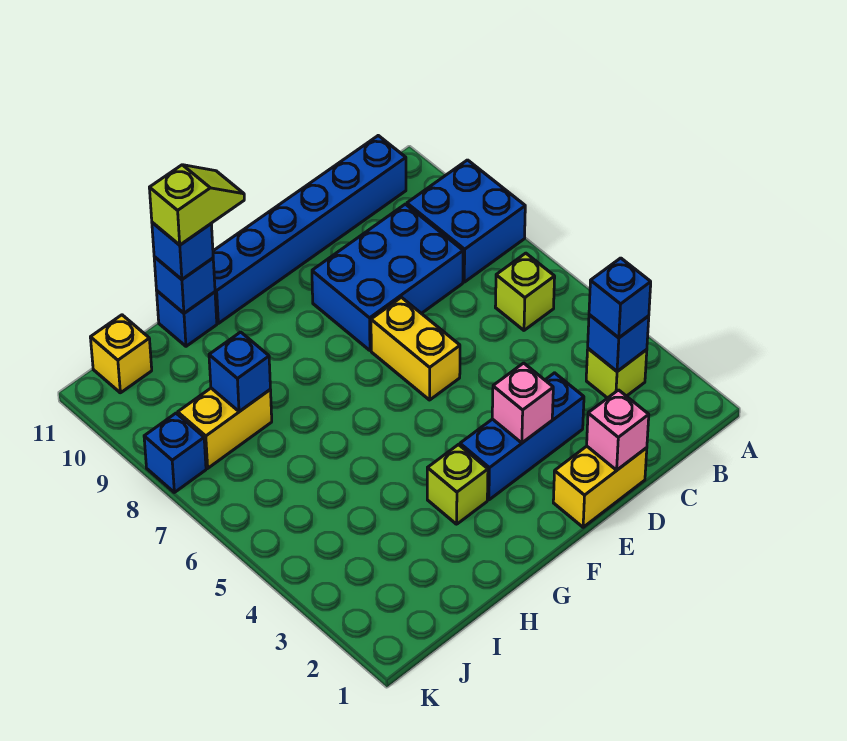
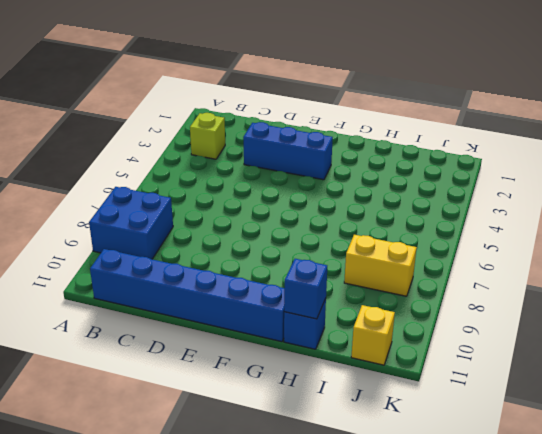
none -> lime 1x1 brick [495,253,555,330]
none -> blue 2x3 brick [312,204,463,350]
none -> yellow 1x2 brick [553,446,647,527]

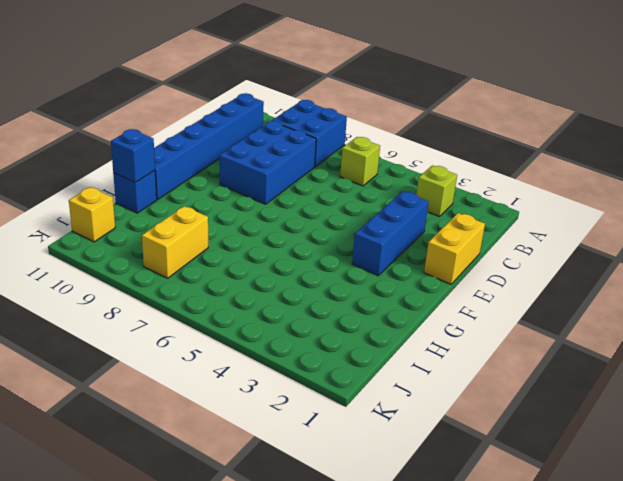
none -> yellow 1x2 brick [371,297,460,400]
none -> lime 1x1 brick [427,445,488,524]
none -> blue 1x1 brick [144,413,206,492]

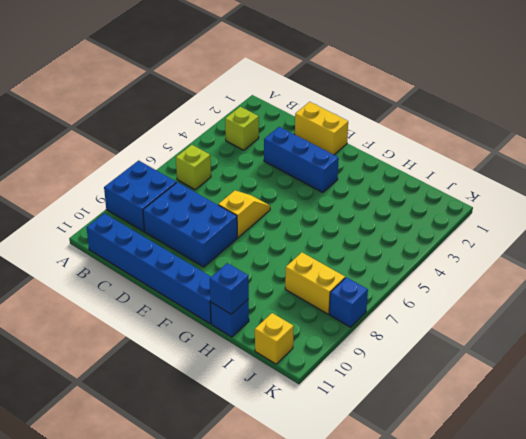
yellow 1x2 slope [218,191,270,237] -> yellow 1x2 brick [371,297,460,400]
none -> lime 1x1 brick [427,445,488,524]
none -> blue 1x1 brick [588,315,649,371]
none -> pink 1x1 brick [587,390,649,470]

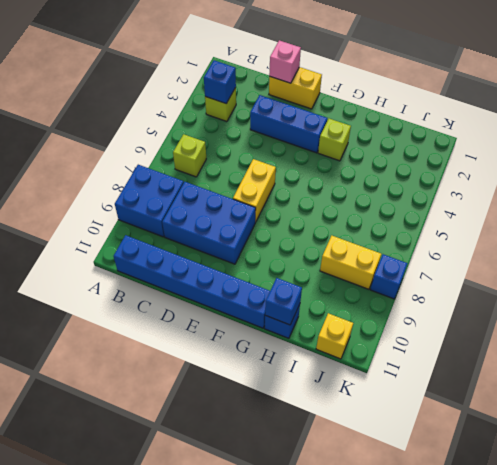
none -> pink 1x1 brick [492,363,553,443]
none -> blue 1x1 brick [209,332,270,412]
none -> blue 1x1 brick [589,258,651,338]

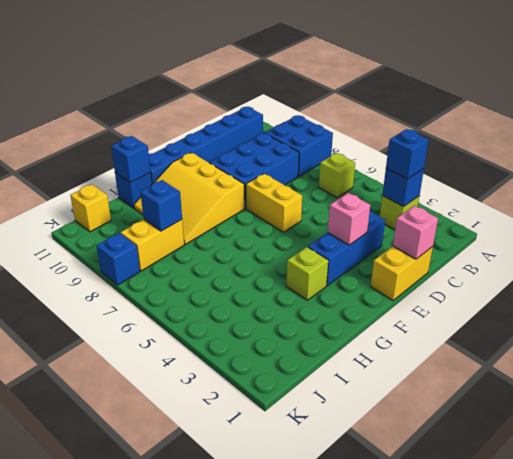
yellow 3x3 slope [134,153,244,244] -> none
none -> blue 1x1 brick [152,222,213,279]
none -> lime 1x2 slope [149,165,244,245]

